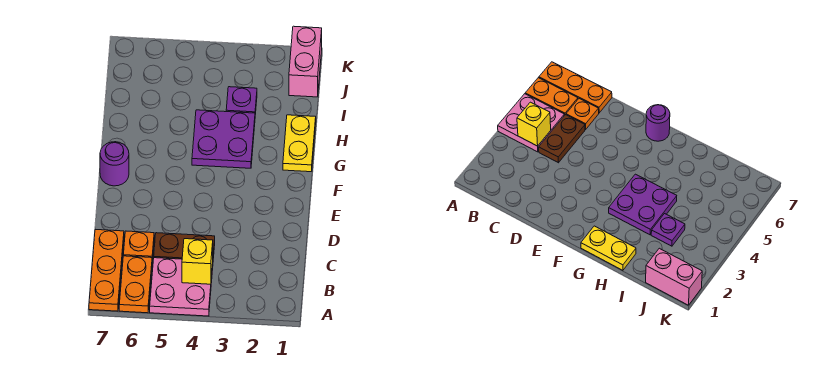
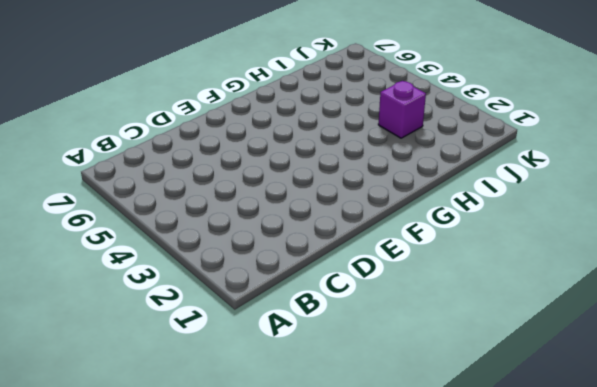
purple 1x1 brick [378,81,426,138] -> purple 1x1 plate [226,87,257,114]
none -> pink 2x2 plate [150,258,213,316]
none -> orange 1x2 plate [119,256,152,313]

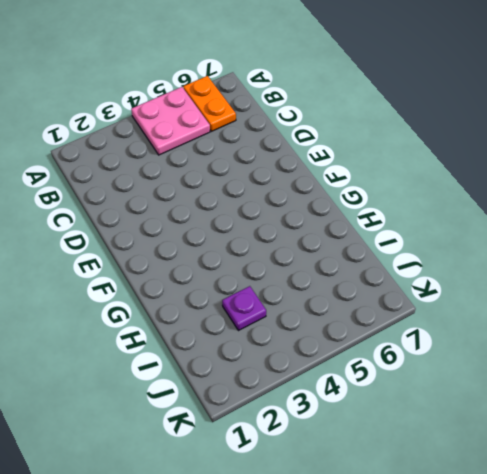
none -> orange 1x3 plate [89,229,124,311]
none -> brown 1x2 plate [154,233,215,259]

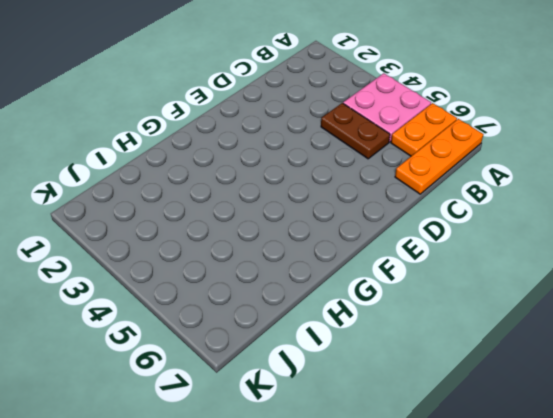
none -> orange 1x1 plate [123,231,154,260]
none -> purple 1x1 round brick [100,142,129,186]

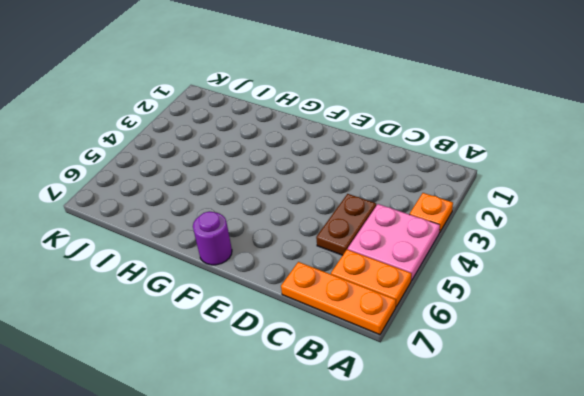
orange 1x1 plate [410,193,453,233] -> orange 1x1 plate moved to [123,231,154,260]
none -> yellow 1x2 plate [283,115,316,172]
none -> purple 2x2 plate [192,110,255,168]

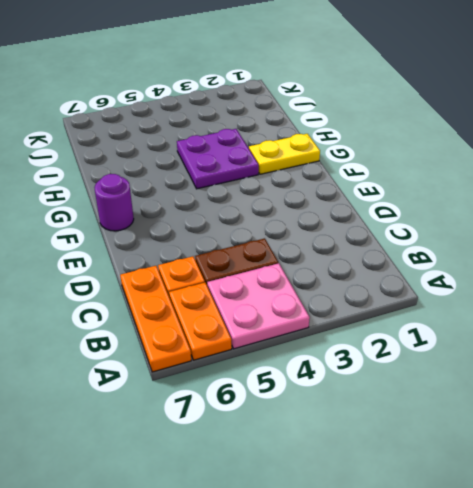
yellow 1x2 plate [249,134,320,174] -> yellow 1x2 plate turned to [283,115,316,172]
none -> purple 1x1 plate [226,87,257,114]
none -> pink 1x2 brick [289,26,322,97]

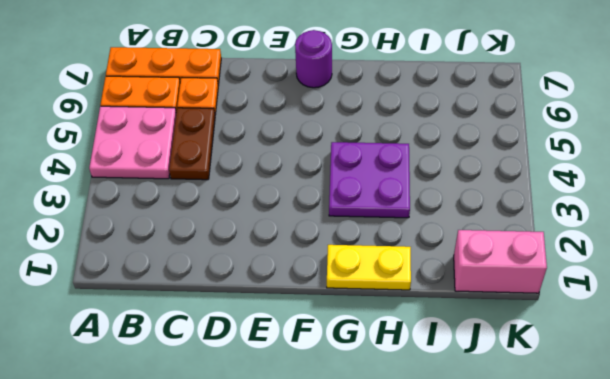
none -> purple 1x1 plate [226,87,257,114]
none -> yellow 1x1 brick [182,239,213,284]

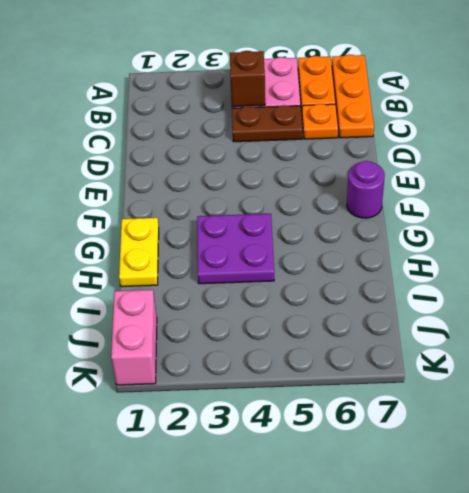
brown 1x1 brick [230,51,265,107] -> yellow 1x1 brick [182,239,213,284]
none -> purple 1x1 plate [226,87,257,114]

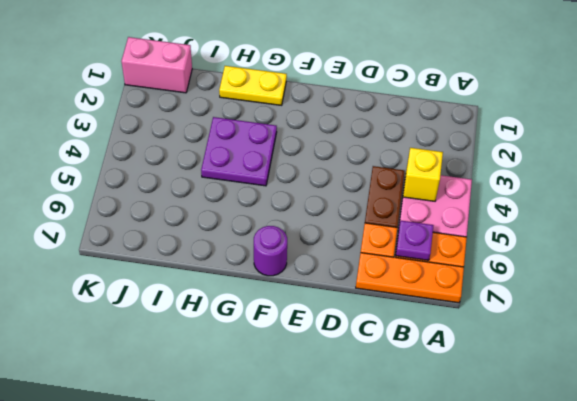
purple 1x1 plate [396,221,434,260] -> purple 1x1 plate moved to [226,87,257,114]

